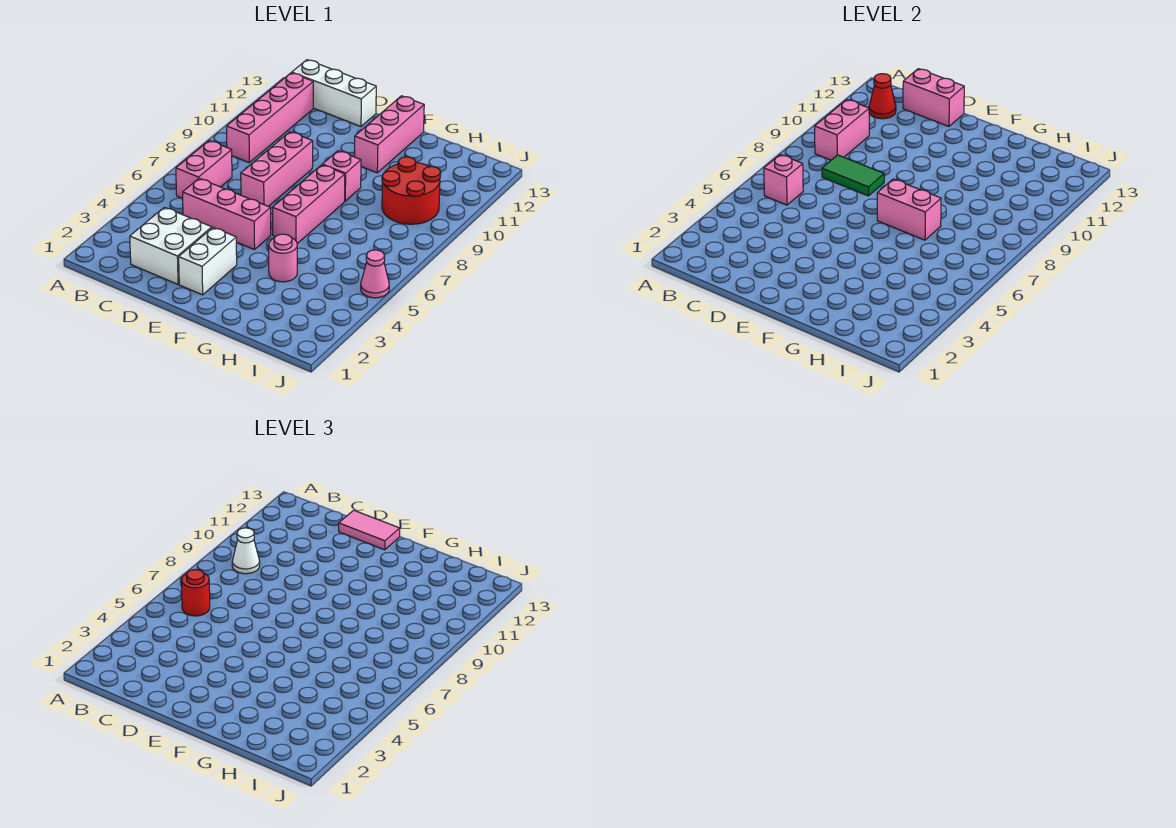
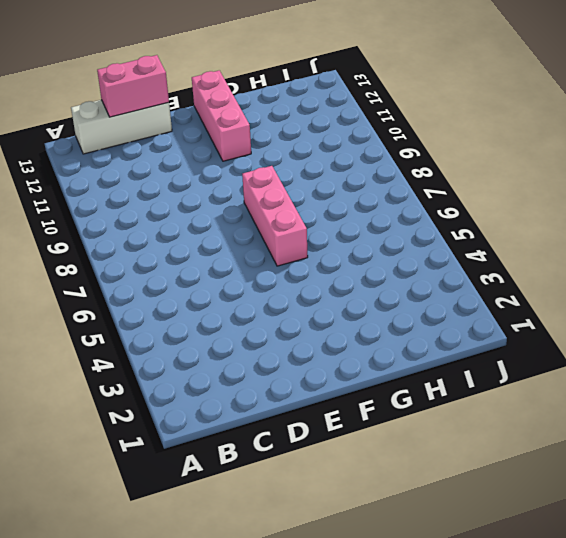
none -> pink 1x2 brick [176,141,232,198]
none -> pink 1x4 brick [227,73,313,162]
none -> white 2x2 brick [130,207,212,284]

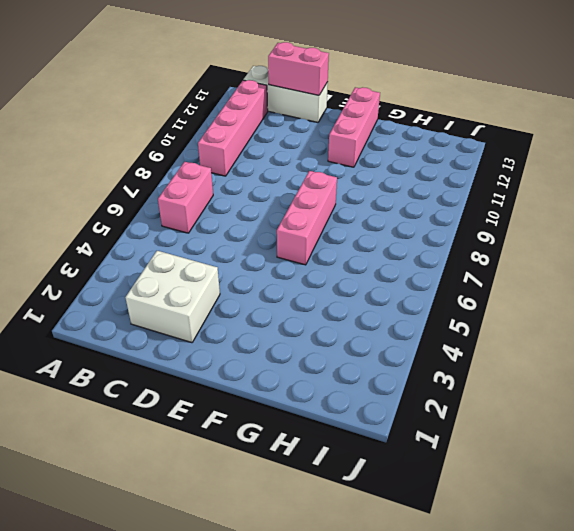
none -> pink 1x3 brick [182,178,271,250]
none -> pink 1x3 brick [241,132,313,207]
none -> white 1x2 brick [179,228,237,295]

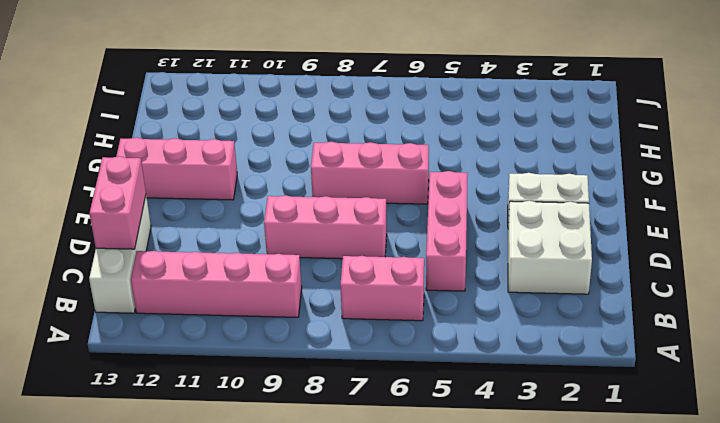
none -> pink 1x1 brick [322,151,361,201]
none -> pink 1x1 round brick [269,234,297,282]
none -> red 2x2 round brick [382,157,441,224]

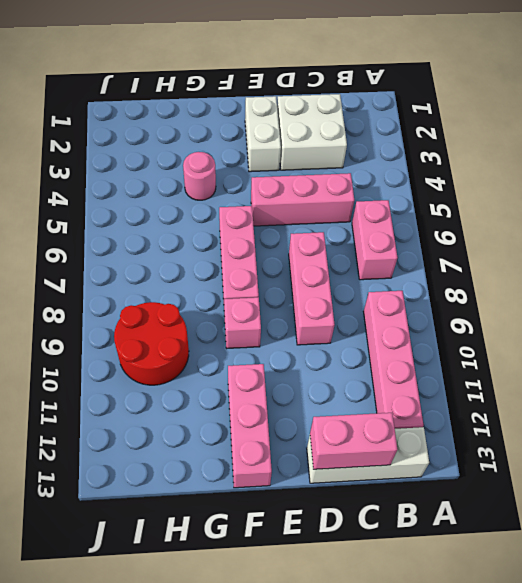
none -> pink 1x1 cone [361,250,389,298]
none -> pink 1x1 brick [764,155,803,205]
none -> pink 1x2 brick [815,100,869,160]

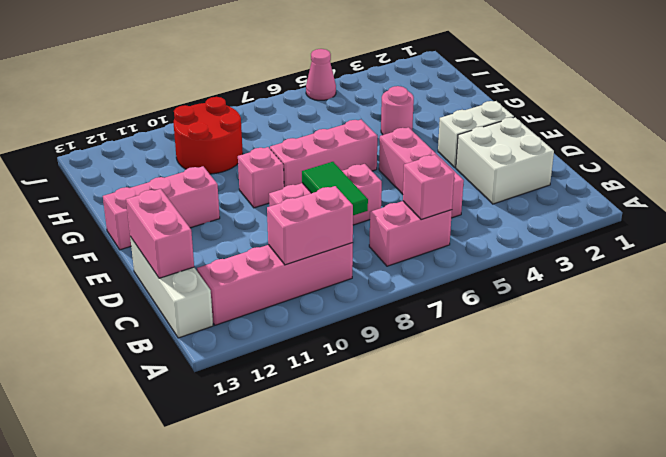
none -> red 1x1 cone [869,74,896,119]
none -> pink 1x2 brick [877,179,941,240]
none -> red 1x1 round brick [181,570,210,616]

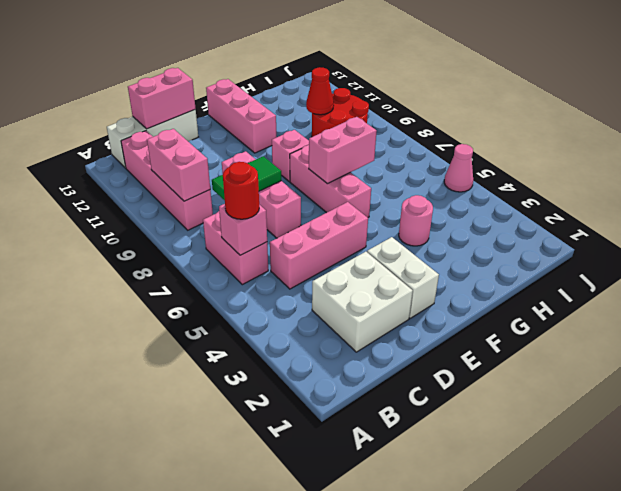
red 1x1 cone [306,67,334,115] -> red 1x1 cone moved to [869,74,896,119]
none -> white 1x1 cone [232,528,260,574]
none -> pink 1x2 tile [339,510,400,550]

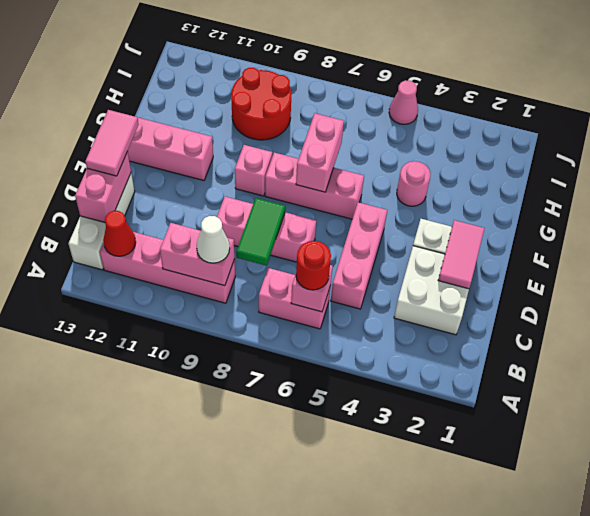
pink 1x2 tile [438,220,485,289] -> none

